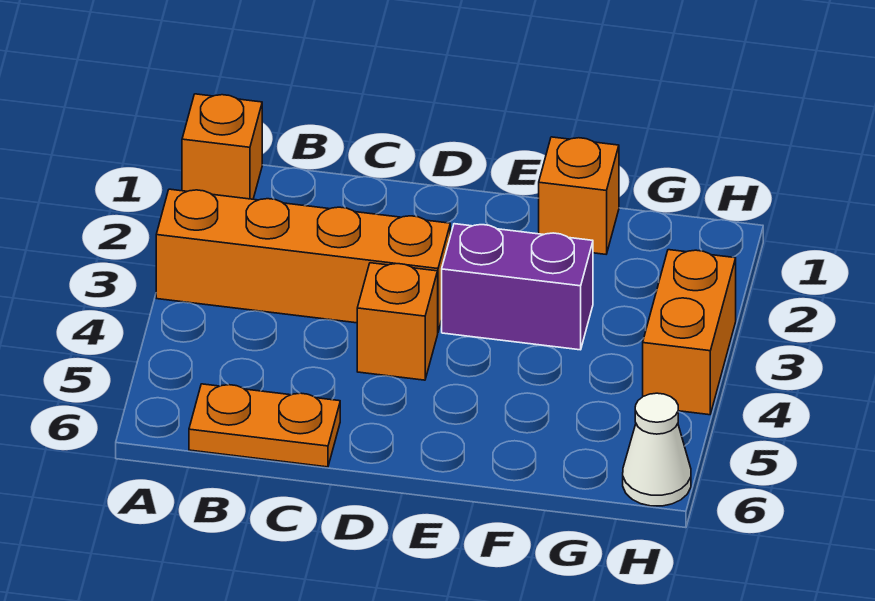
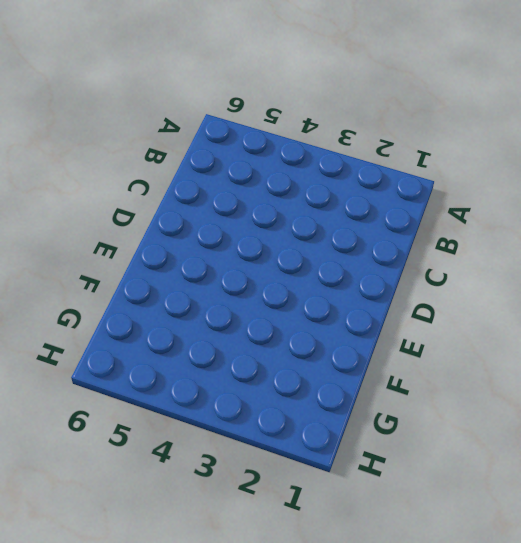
none -> orange 1x1 brick [182,94,262,199]
none -> orange 1x4 brick [156,189,450,331]

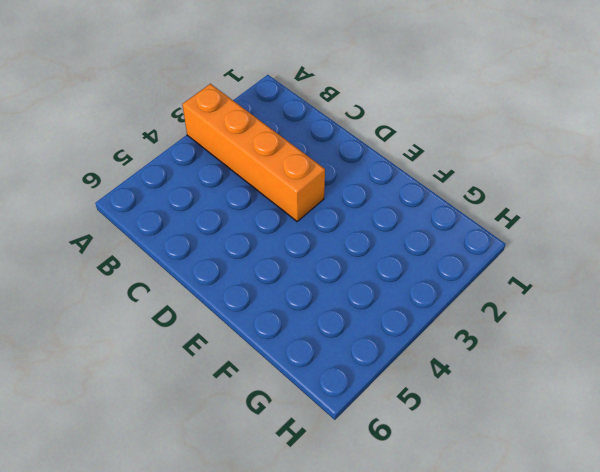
none -> orange 1x1 brick [182,94,262,199]
none -> orange 1x2 plate [189,384,340,467]

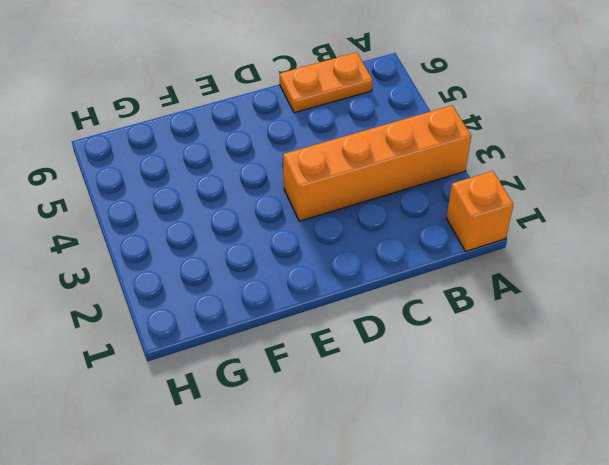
none -> orange 1x1 brick [357,263,438,380]
none -> purple 1x2 brick [442,224,593,350]

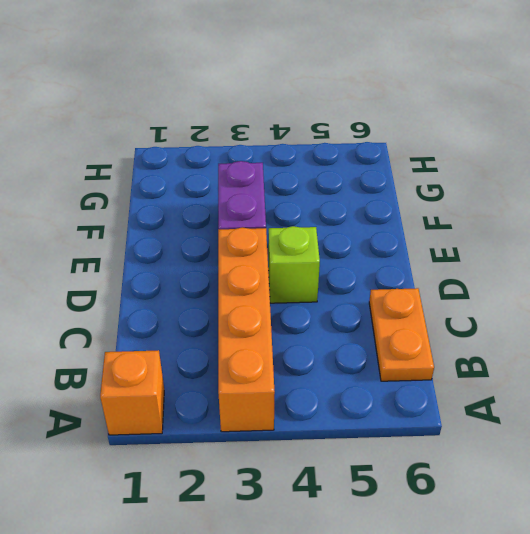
lime 1x1 brick [268,226,320,303] -> orange 1x1 brick [357,263,438,380]
none -> orange 1x1 brick [539,137,619,254]
none -> orange 1x2 brick [643,250,736,415]

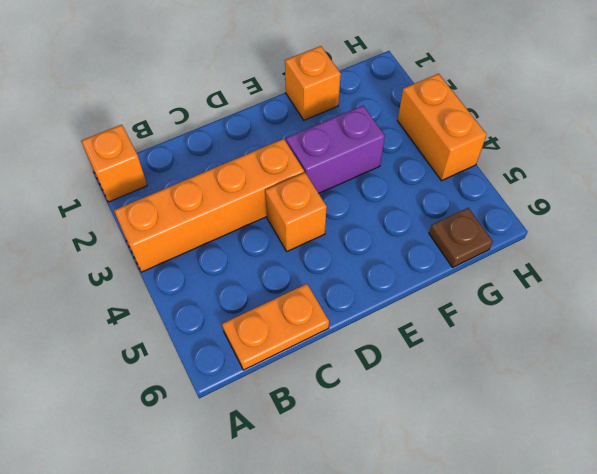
brown 1x1 plate [429,208,493,267] -> none
none -> white 1x1 cone [623,393,691,506]

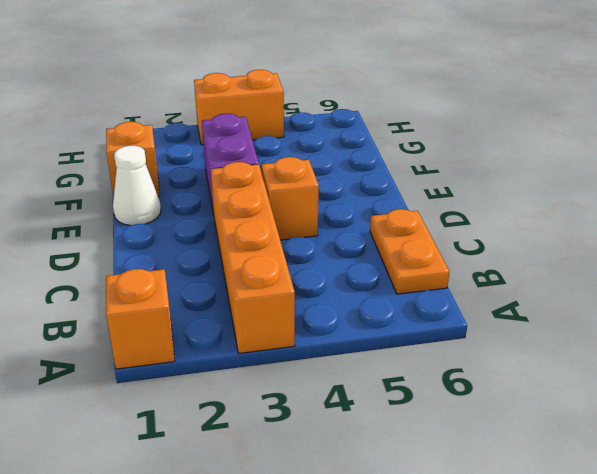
white 1x1 cone [113,146,161,225] -> white 1x1 cone moved to [623,393,691,506]

